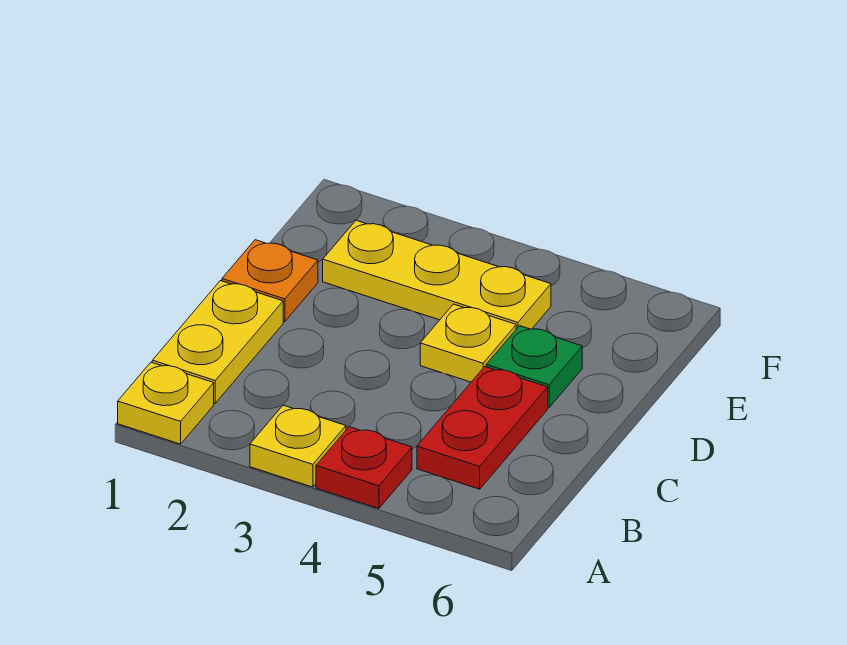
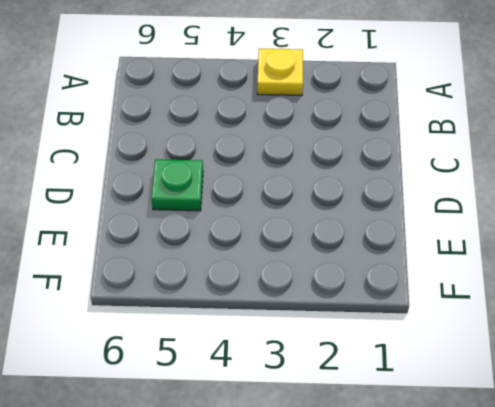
none -> yellow 1x1 plate [118,362,214,444]
none -> red 1x1 plate [316,427,412,509]

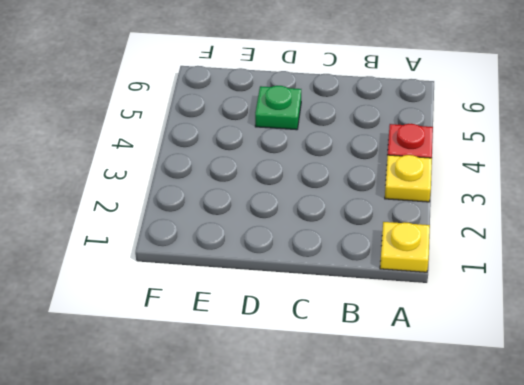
none -> yellow 1x2 plate [152,281,283,403]
none -> red 1x2 plate [417,367,548,489]

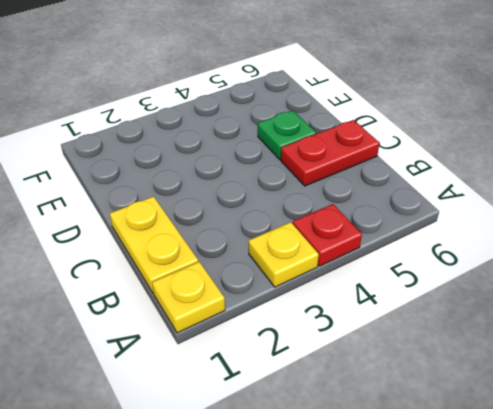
red 1x2 plate [281,120,380,186] -> red 1x2 plate turned to [417,367,548,489]
none -> orange 1x1 plate [222,240,318,322]
none -> yellow 1x1 plate [420,304,516,382]

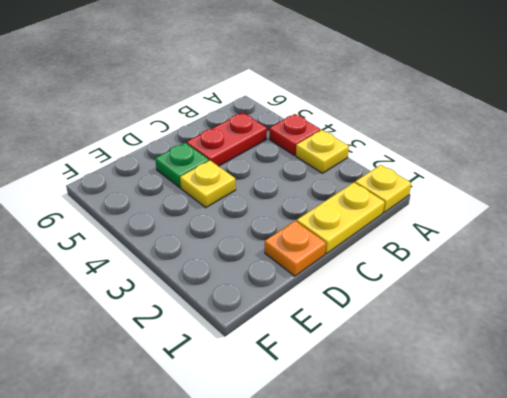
none -> yellow 1x3 plate [323,220,551,329]

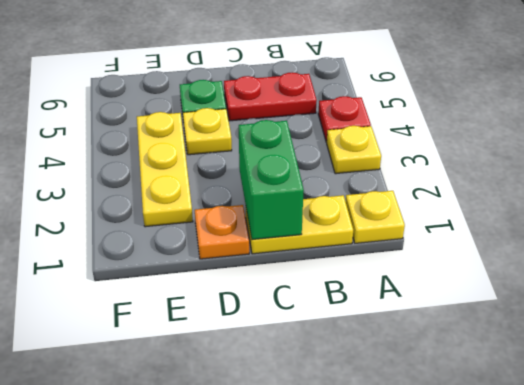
green 1x2 brick [239,120,304,240] -> none

